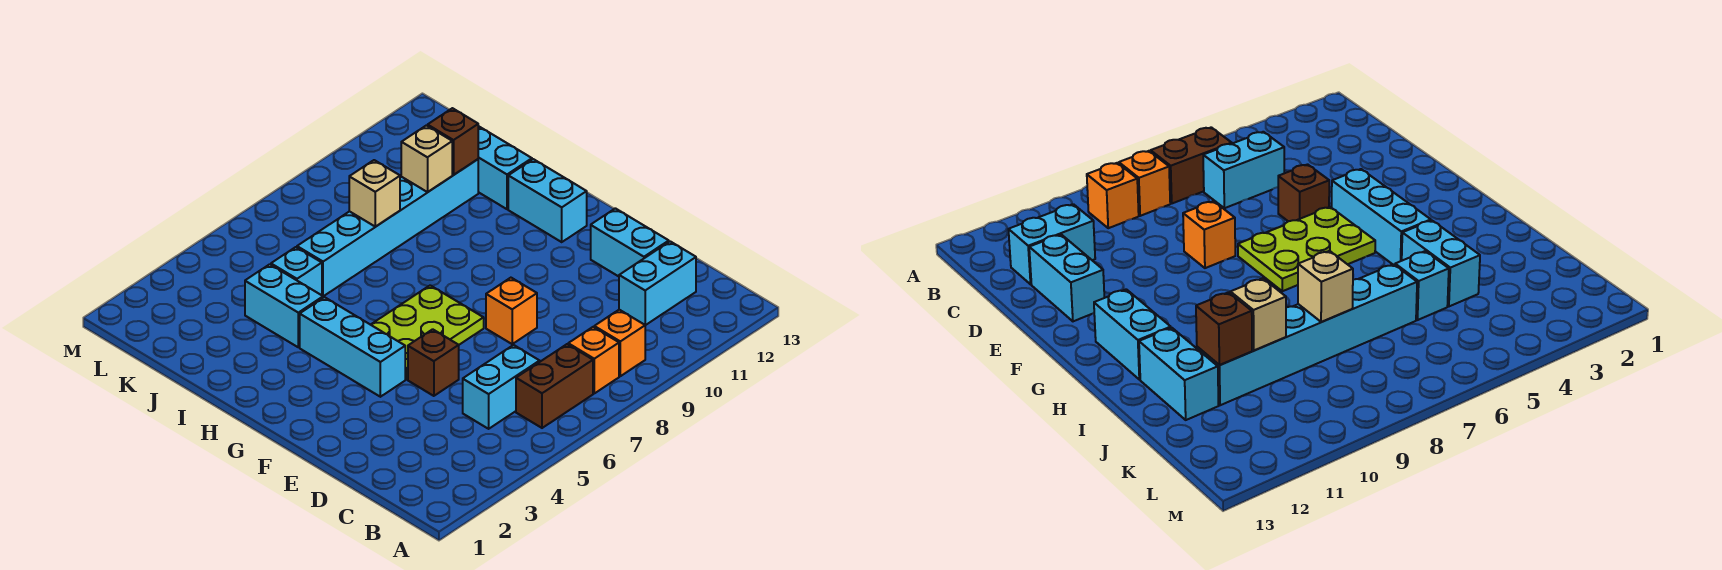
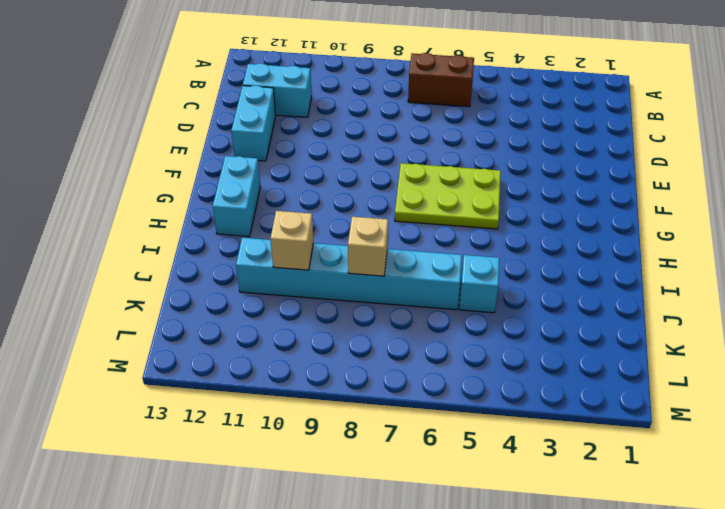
none -> orange 1x1 brick [568,327,619,393]
none -> orange 1x1 brick [594,310,645,376]
none -> cyan 1x2 brick [463,345,540,429]

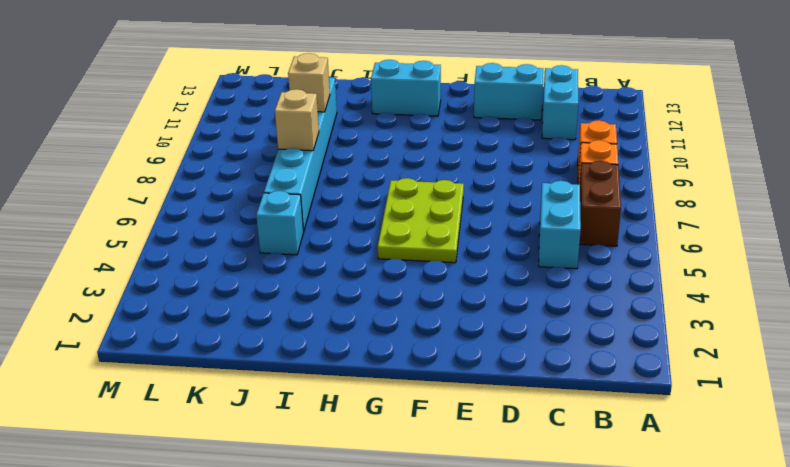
none -> brown 1x1 brick [408,329,459,396]
none -> orange 1x1 brick [486,278,537,344]
none -> cyan 1x3 brick [300,297,405,397]

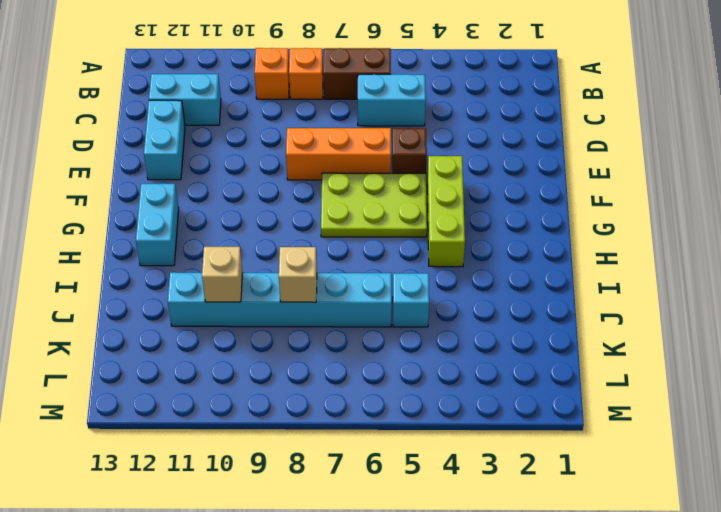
orange 1x3 brick [286,128,391,180] -> orange 1x1 brick [486,278,537,344]
lime 1x3 brick [427,156,465,267] -> cyan 1x3 brick [300,297,405,397]
none -> cyan 1x2 brick [245,264,323,347]
none -> cyan 1x2 brick [478,126,532,209]
none -> brown 1x1 brick [428,108,478,175]

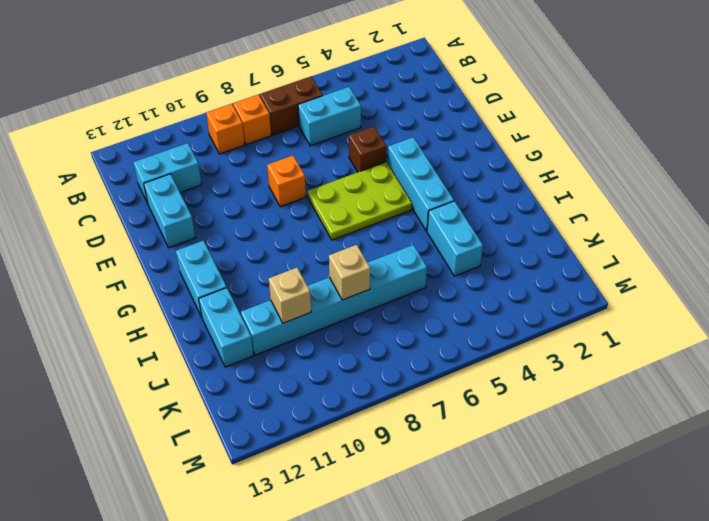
none -> cyan 1x1 brick [271,247,322,295]
none -> brown 1x1 brick [428,108,478,175]

